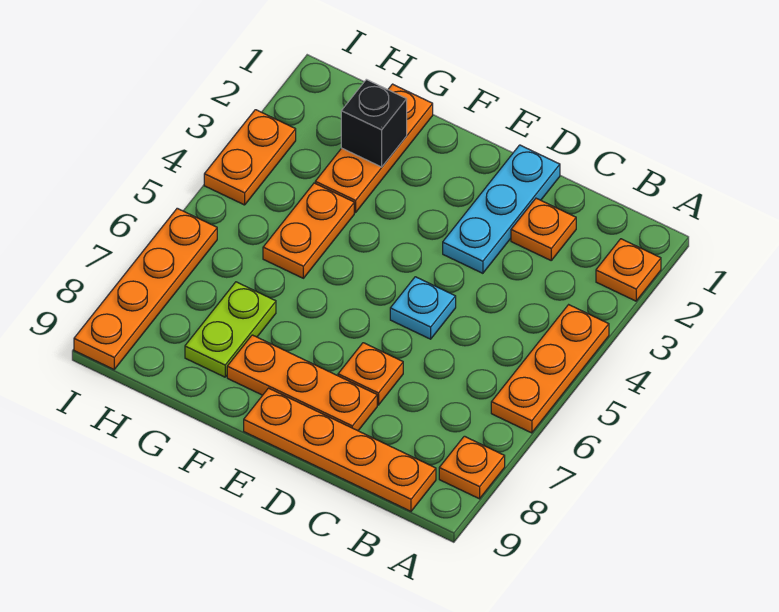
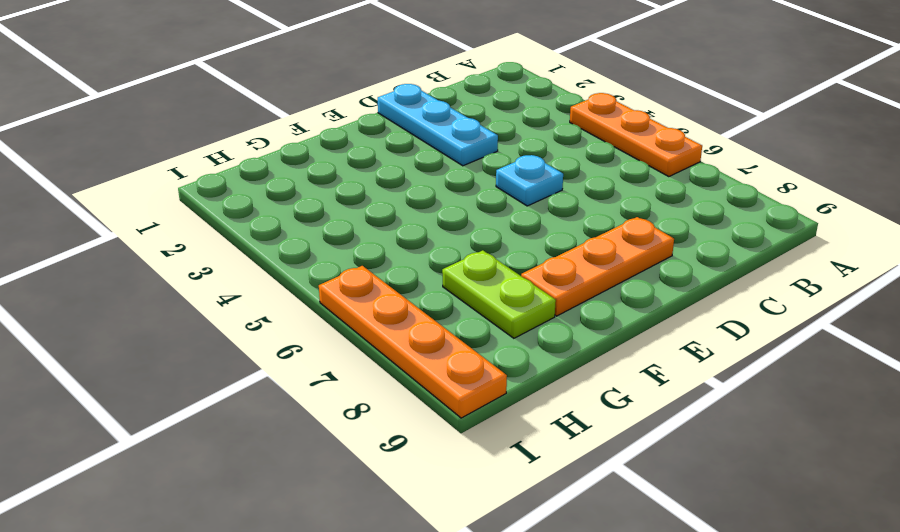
none -> orange 1x1 plate [596,239,661,301]
none -> orange 1x1 plate [439,436,505,499]
none -> orange 1x4 plate [244,388,436,511]

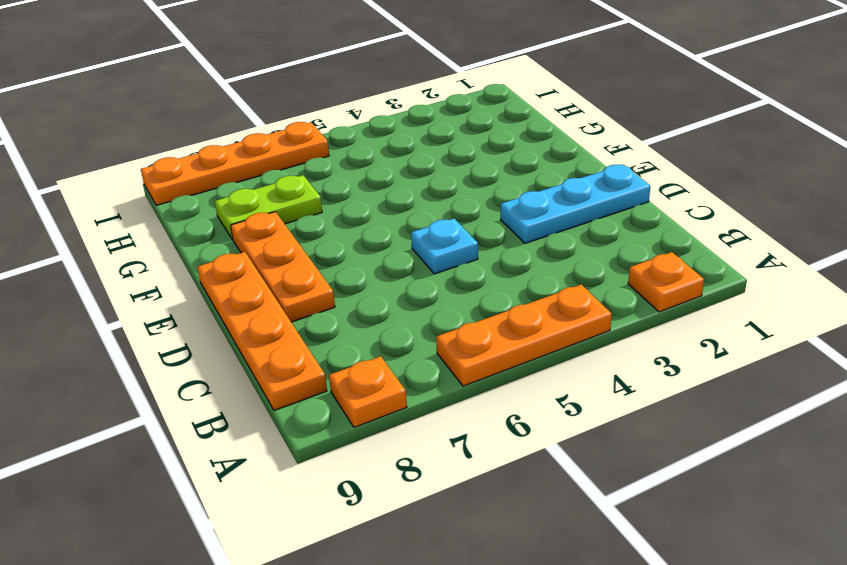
none -> orange 1x1 plate [511,198,576,260]
none -> orange 1x1 plate [338,343,403,405]
none -> orange 1x3 plate [315,84,433,213]

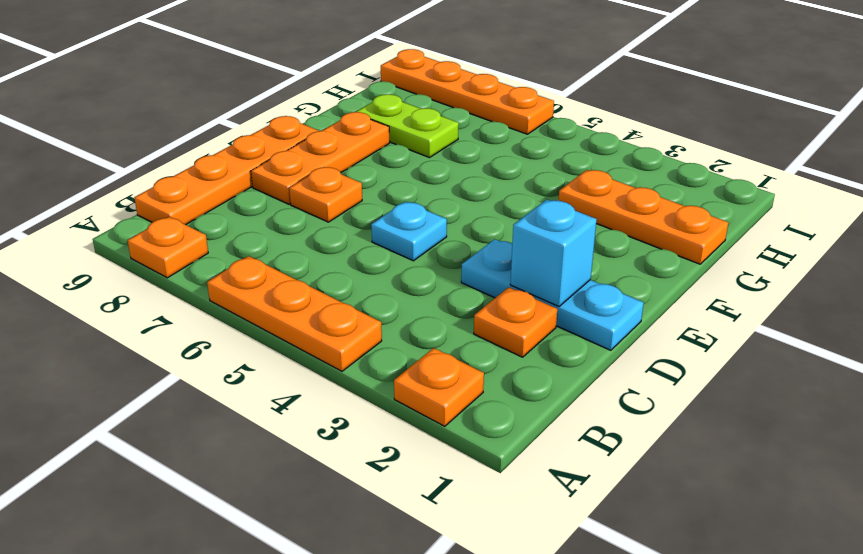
cyan 1x1 brick [510,200,597,306] -> none
none -> orange 1x2 plate [263,183,354,278]
none -> orange 1x2 plate [204,110,296,205]
none -> black 1x1 brick [341,79,407,167]

